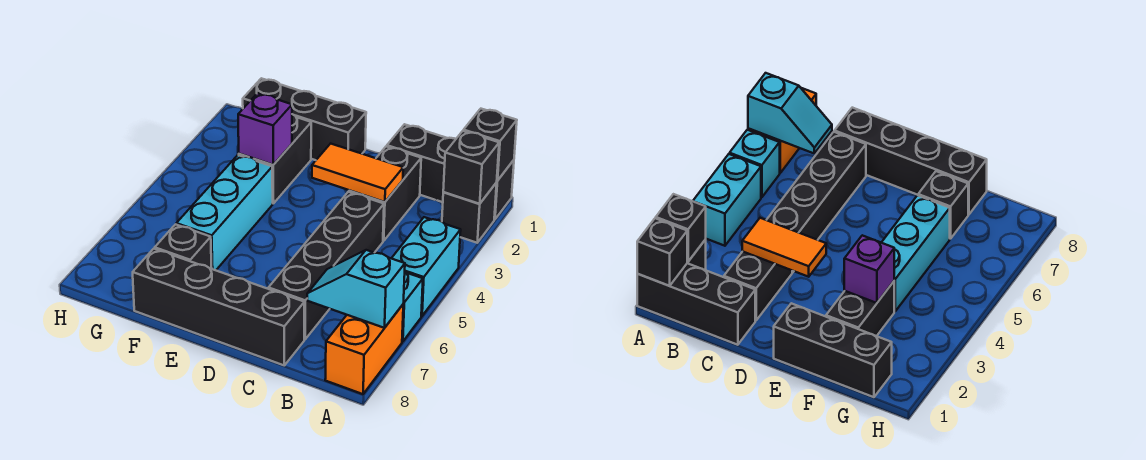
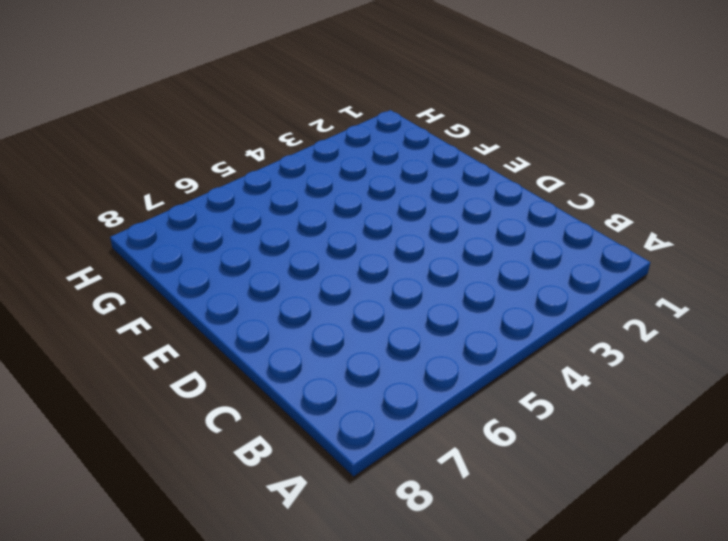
none -> black 1x3 brick [387,124,514,219]
none -> black 1x1 brick [442,183,497,243]
none -> cyan 1x2 brick [391,217,461,316]

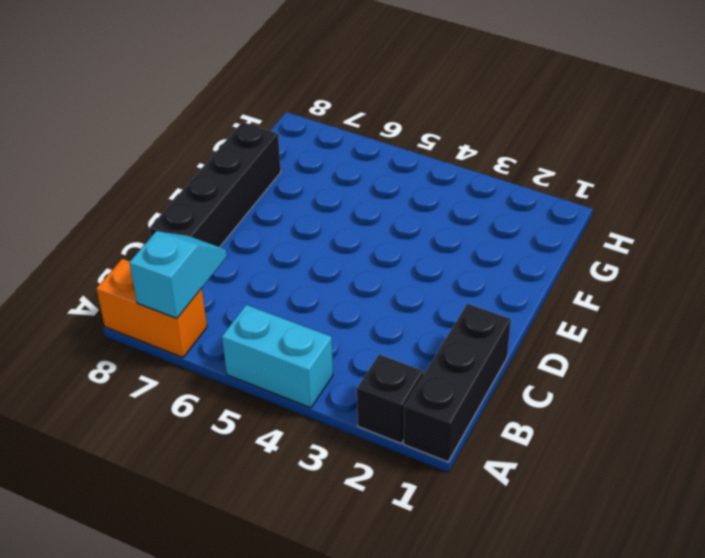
none -> cyan 1x1 brick [402,272,423,342]
none -> black 1x2 brick [349,146,421,241]
none -> black 1x4 brick [268,192,384,339]

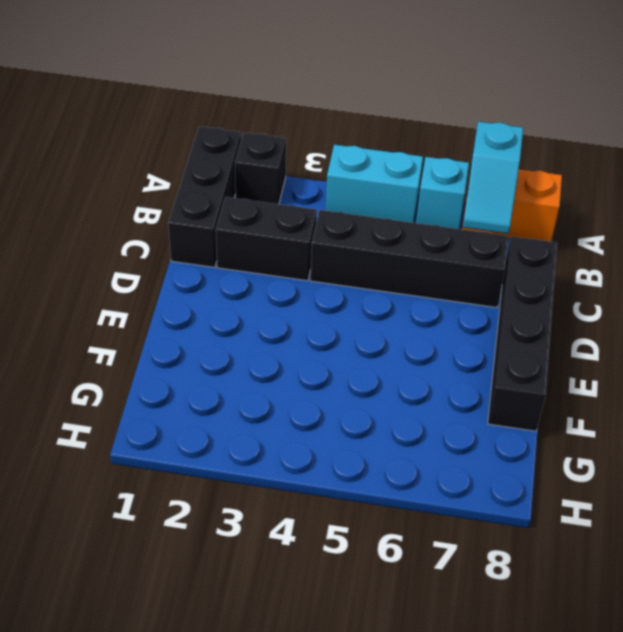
none -> black 1x3 brick [243,78,366,160]
none -> black 1x2 brick [239,114,311,204]
none -> cyan 1x3 brick [176,155,273,270]

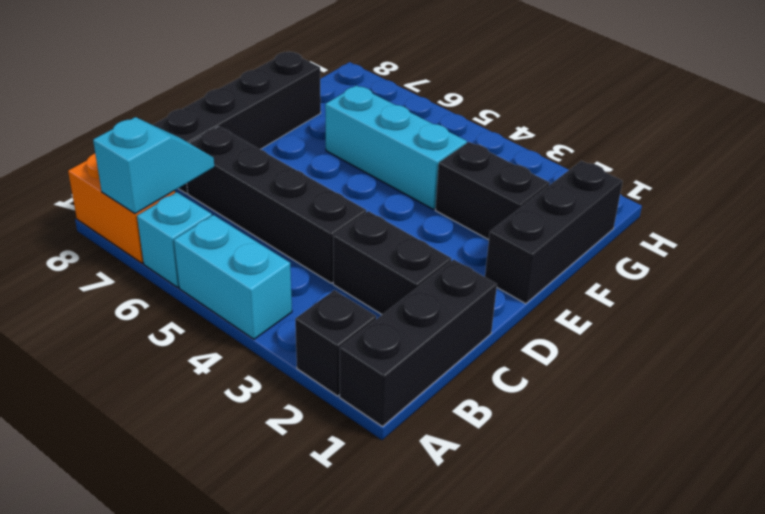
none -> black 1x1 brick [155,224,212,269]
none -> black 1x1 brick [464,109,517,181]
none -> black 1x1 brick [443,131,499,204]

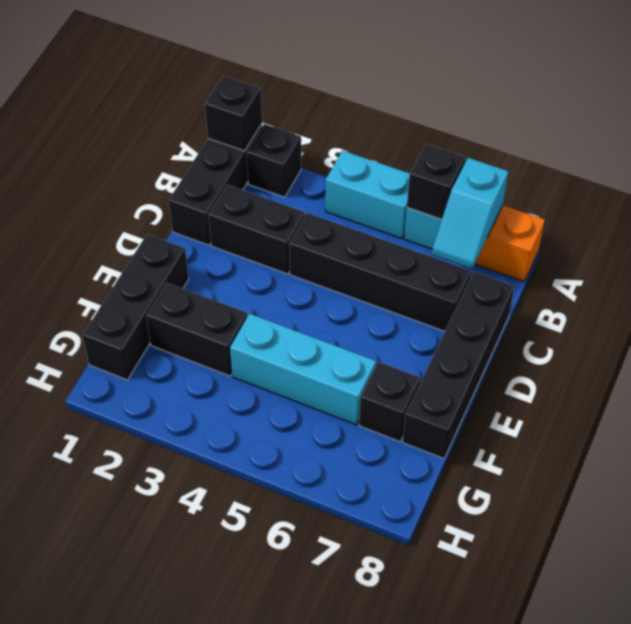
black 1x1 brick [407,144,466,220] -> black 1x1 brick moved to [443,131,499,204]
none -> orange 1x2 tile [312,144,403,202]
none -> purple 1x1 brick [238,93,292,165]

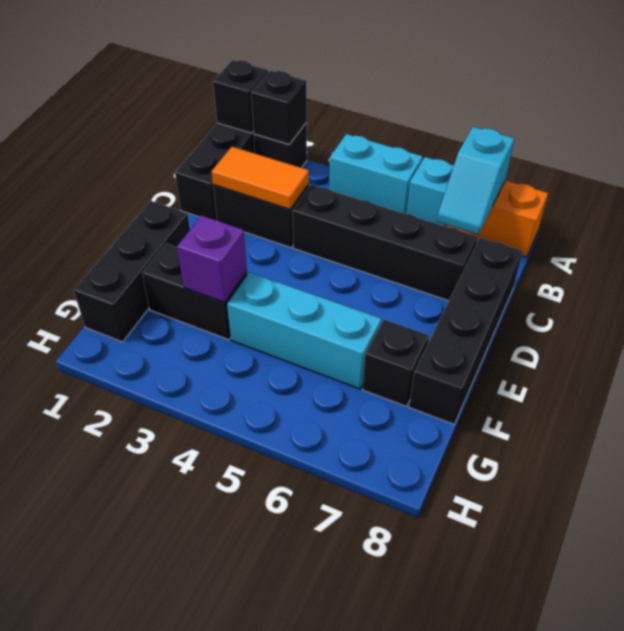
orange 1x2 tile [211,147,309,209] -> orange 1x2 tile turned to [312,144,403,202]

